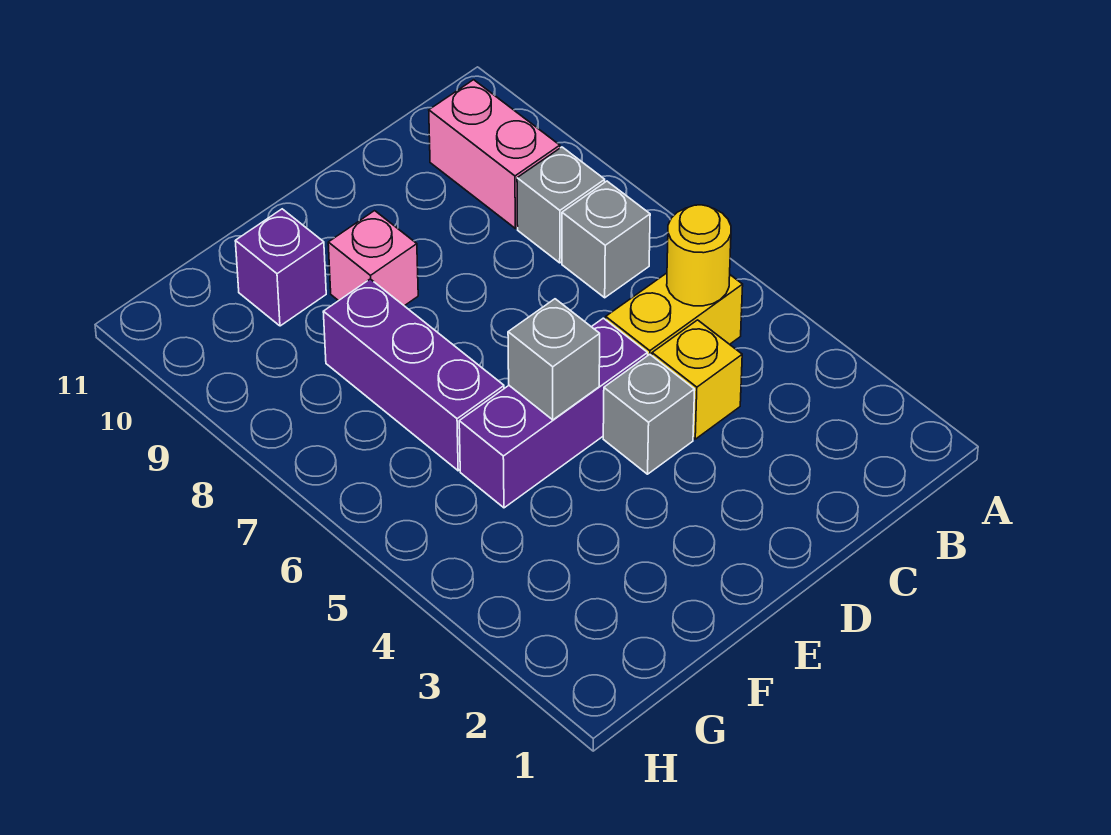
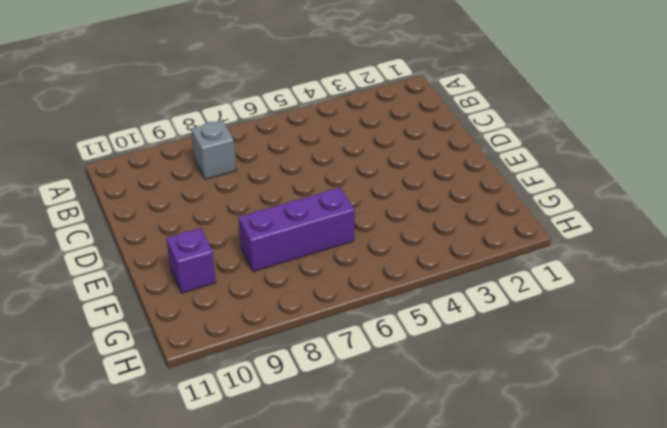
none -> yellow 1x2 brick [606,273,743,356]
none -> grey 1x1 brick [562,181,650,298]
none -> pink 1x2 brick [429,80,560,228]

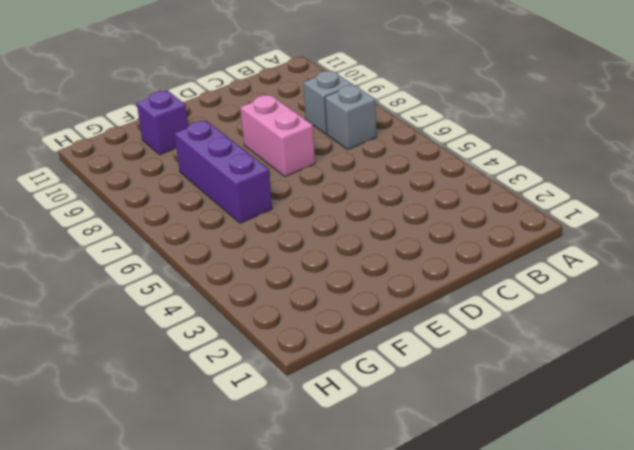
pink 1x2 brick [240,95,315,177] -> pink 1x2 brick moved to [429,80,560,228]
none -> yellow 1x2 brick [606,273,743,356]
none -> yellow 1x1 brick [652,320,742,439]
none -> grey 1x1 brick [603,354,695,474]

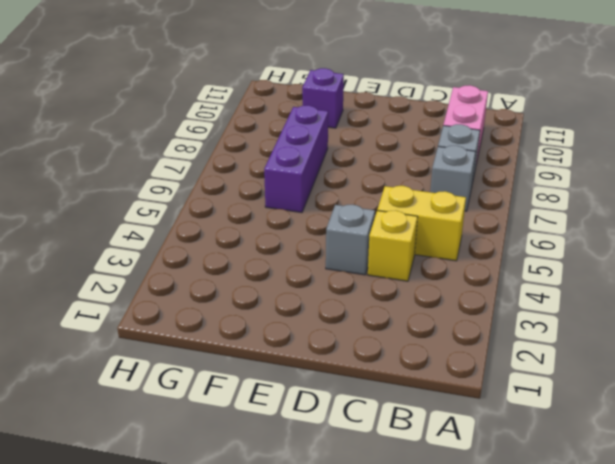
none -> purple 1x3 brick [459,318,648,508]
none -> pink 1x1 brick [328,211,418,306]
none -> yellow 1x1 round brick [667,205,731,306]

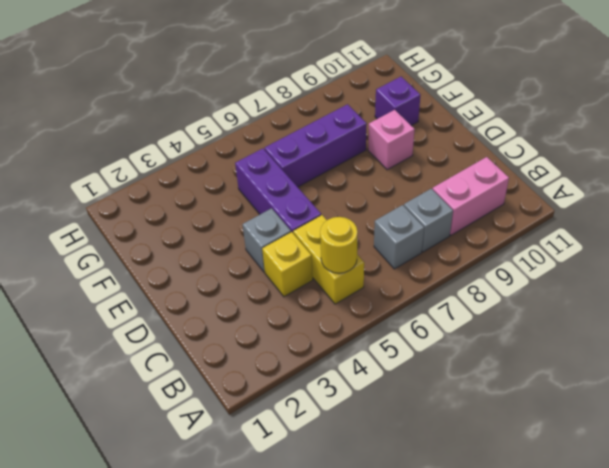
none -> grey 1x1 brick [508,299,600,420]

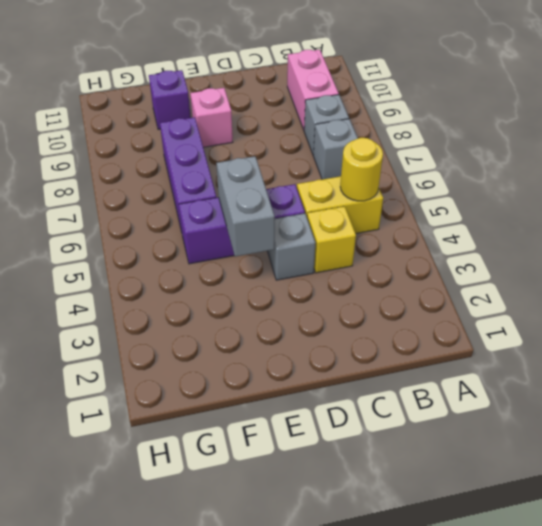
grey 1x2 brick [216,156,275,257] -> grey 1x1 brick [508,299,600,420]

